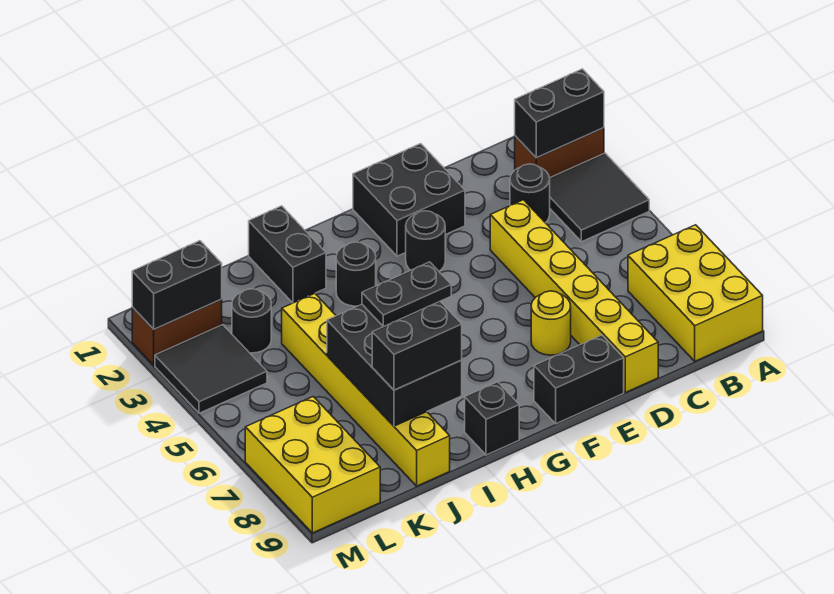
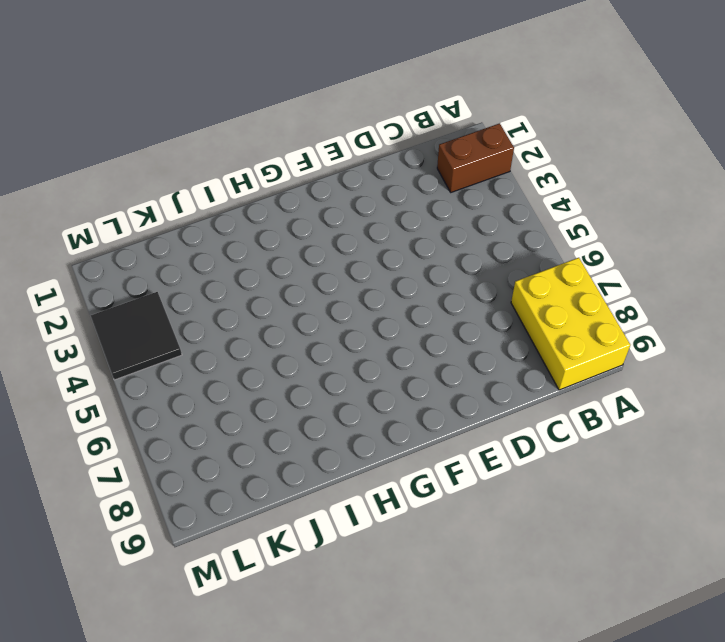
none -> black 2x2 tile [549,153,649,242]
none -> black 1x1 round brick [510,164,550,223]
none -> yellow 1x6 brick [490,200,658,393]

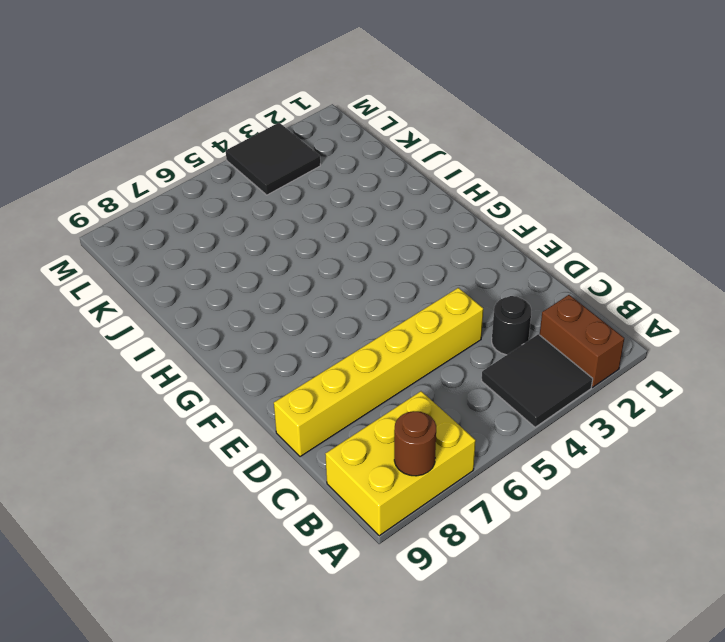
brown 1x1 round brick [394,411,436,476] -> none
none -> black 2x2 brick [353,144,465,256]
none -> yellow 1x1 round brick [531,291,571,355]
none -> black 1x2 brick [534,335,624,424]

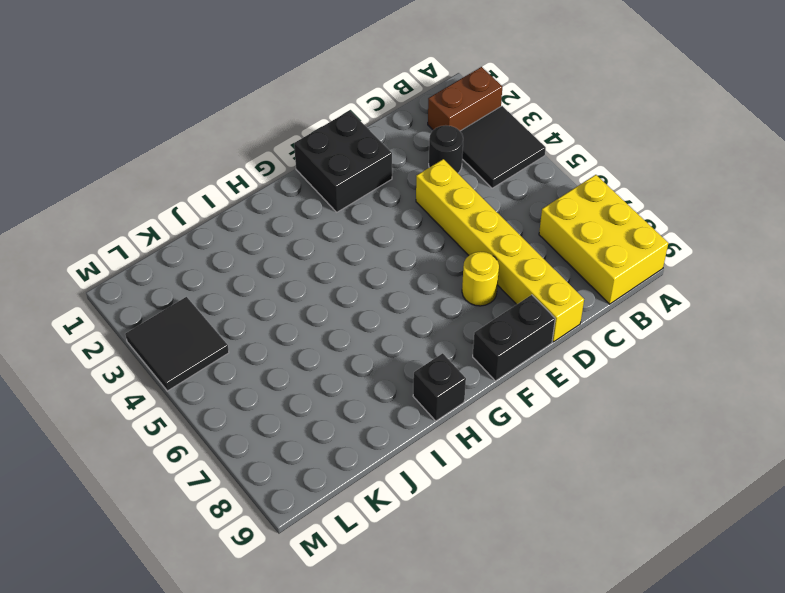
none -> black 1x1 round brick [406,211,445,271]
none -> black 1x1 round brick [336,242,376,306]
none -> black 1x2 brick [249,206,326,303]

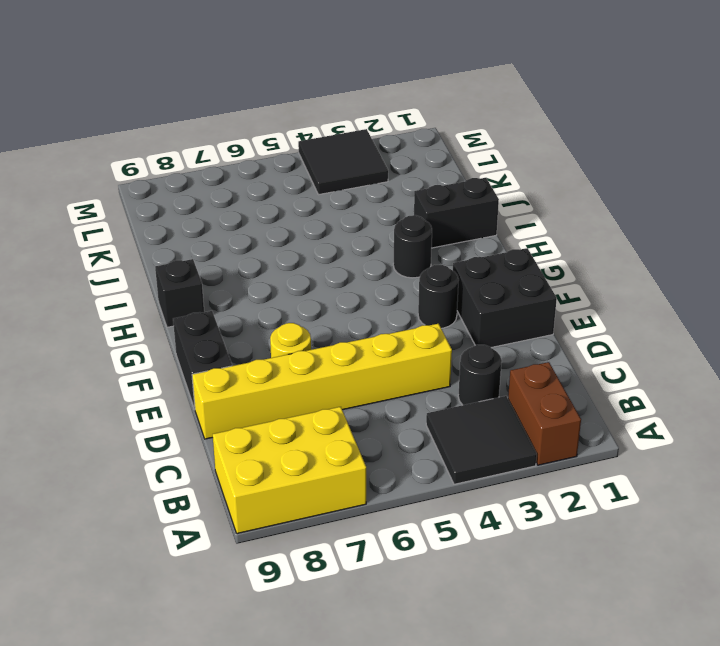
none -> yellow 1x6 brick [282,293,450,486]
none -> black 1x1 round brick [232,289,271,353]
none -> brown 1x2 brick [132,300,222,365]

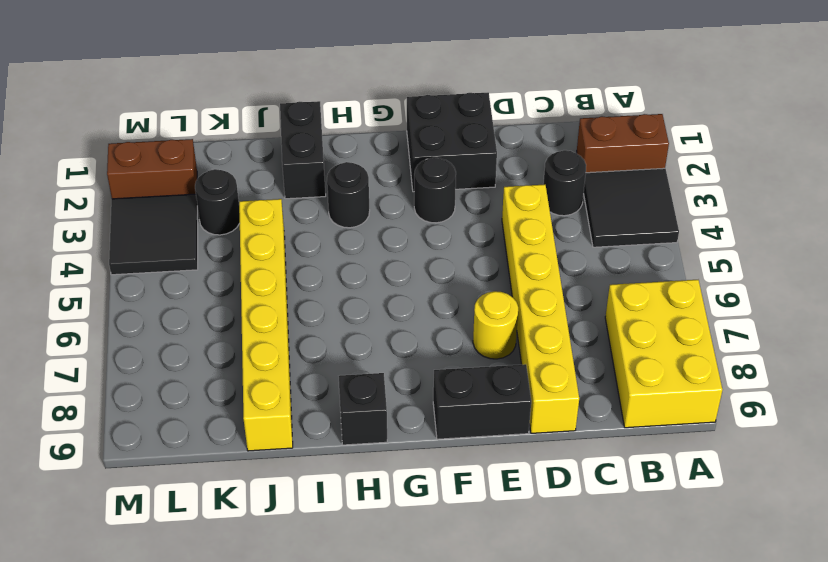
none -> yellow 2x3 brick [245,397,380,533]
none -> black 1x2 brick [515,69,604,158]
none -> black 2x3 brick [327,305,462,426]

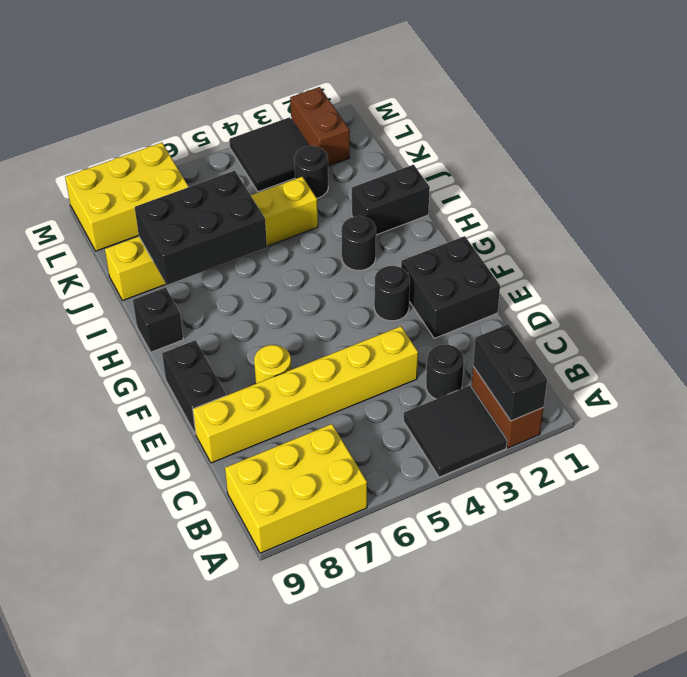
none -> black 1x2 brick [132,241,222,329]
none -> black 1x2 plate [362,262,451,327]
none -> black 1x2 brick [372,302,462,390]

